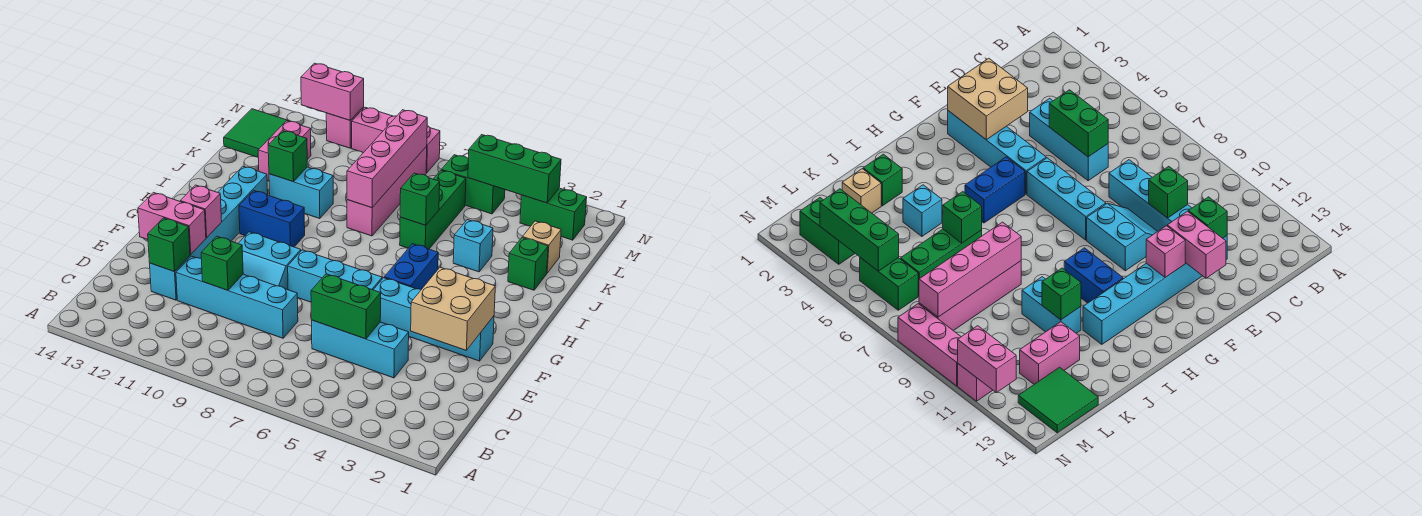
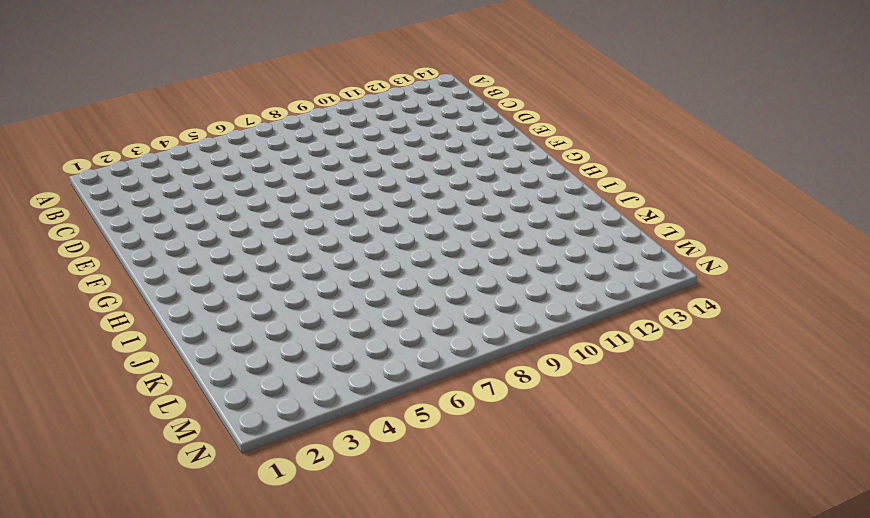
none -> cyan 1x3 brick [312,320,409,378]
none -> cyan 1x4 brick [176,256,298,338]
none -> cyan 1x6 brick [150,166,268,300]
none -> cyan 2x2 slope [238,232,301,290]

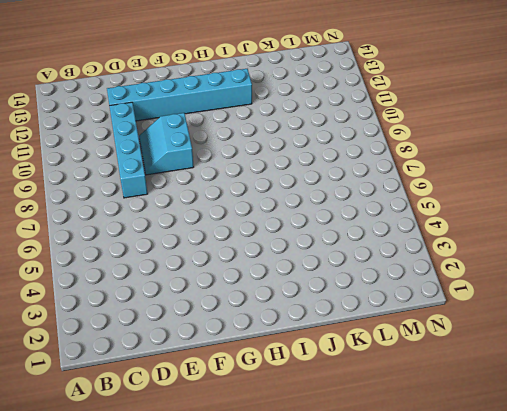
none -> cyan 1x3 brick [312,320,409,378]
none -> cyan 1x4 brick [374,278,494,361]
none -> cyan 1x3 brick [288,250,382,302]
none -> blue 1x2 brick [384,244,438,289]

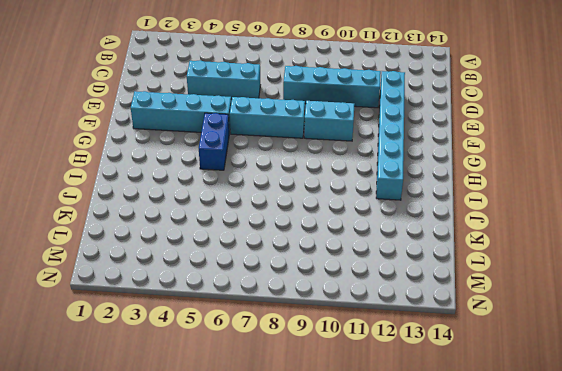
none -> blue 1x2 brick [239,191,305,247]
none -> green 1x1 brick [508,237,548,290]
none -> cyan 1x1 brick [453,220,493,272]
none -> green 1x3 brick [400,170,466,249]

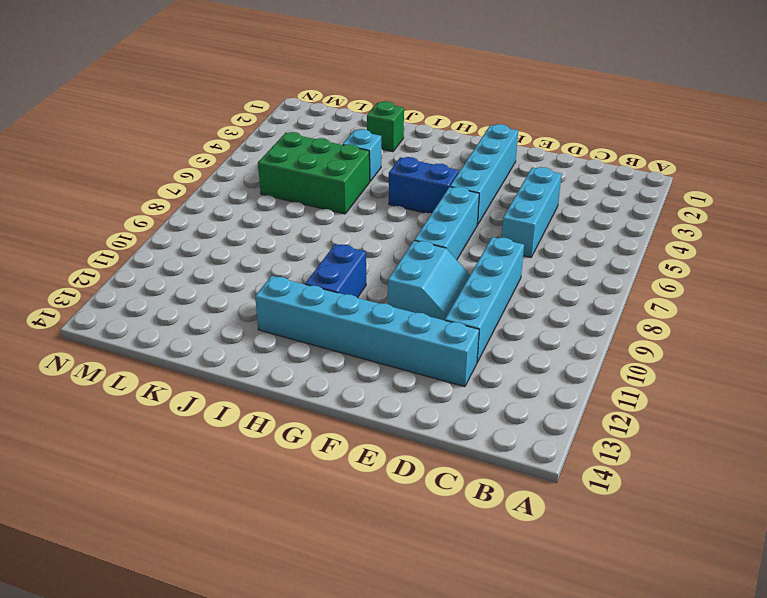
green 2x3 brick [258,132,370,214] -> green 1x3 brick [400,170,466,249]
none -> pink 1x4 brick [347,146,427,236]
none -> cyan 1x2 brick [269,167,333,219]
none -> tan 1x1 brick [523,221,561,273]
none -> pink 1x2 brick [258,121,311,181]

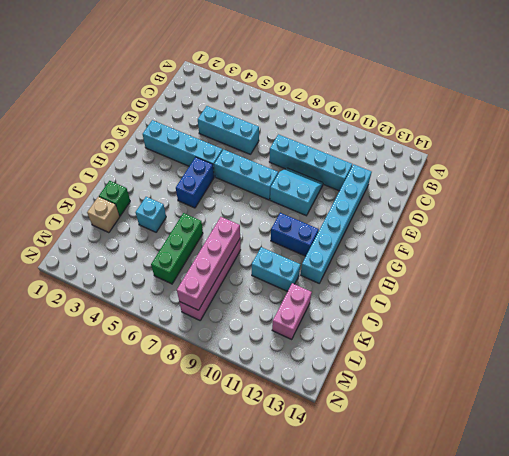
none -> green 2x2 tile [224,109,291,157]
none -> green 1x2 brick [520,188,587,240]
none -> green 1x2 brick [441,155,505,214]
none -> pink 1x3 brick [352,107,440,173]

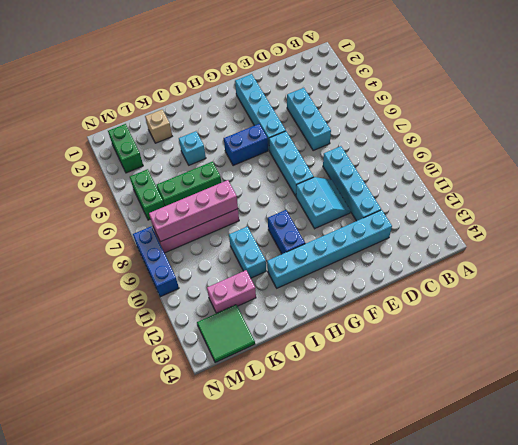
blue 1x3 brick [133,226,179,297] -> pink 1x3 brick [352,107,440,173]
none -> green 1x1 brick [508,237,548,290]
none -> pink 1x1 brick [326,107,364,148]
none -> green 1x2 brick [311,274,381,339]
none -> green 1x1 brick [201,236,243,290]

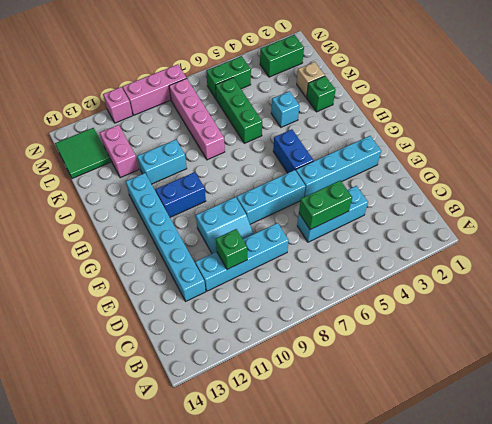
none -> green 1x1 brick [148,218,190,272]
none -> tan 2x2 brick [411,267,495,350]
none -> pink 1x2 brick [138,193,206,254]
none -> pink 1x1 brick [180,185,222,238]

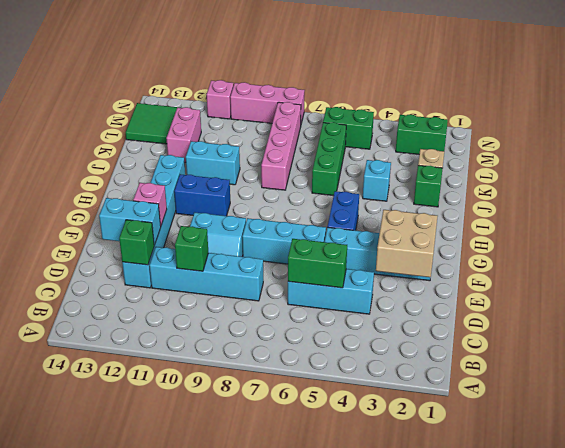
cyan 1x2 brick [99,198,161,245] -> pink 1x2 brick [138,193,206,254]
none -> green 1x1 brick [400,173,440,225]
none -> pink 1x4 brick [347,110,427,208]
none -> green 1x1 brick [268,131,307,182]
none -> green 1x3 brick [468,135,561,203]

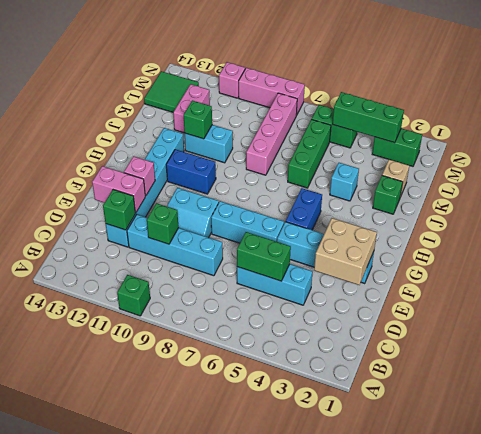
green 1x1 brick [117,275,150,316] -> green 1x1 brick moved to [400,173,440,225]
none -> pink 1x4 brick [347,110,427,208]
none -> pink 1x2 brick [301,63,364,120]

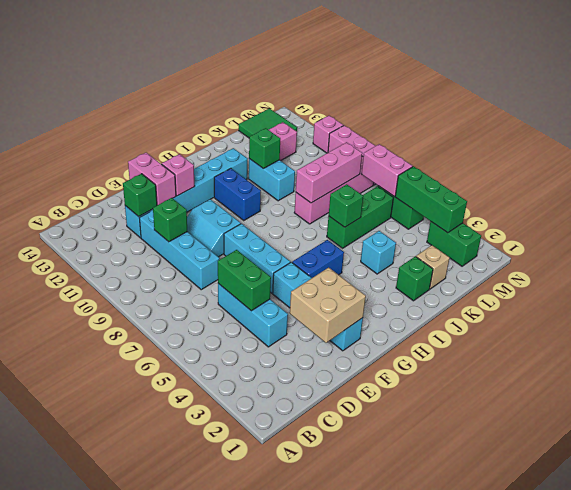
pink 1x3 brick [296,142,362,203] -> pink 1x4 brick [347,110,427,208]
pink 1x2 brick [362,144,413,196] -> pink 1x2 brick moved to [301,63,364,120]

